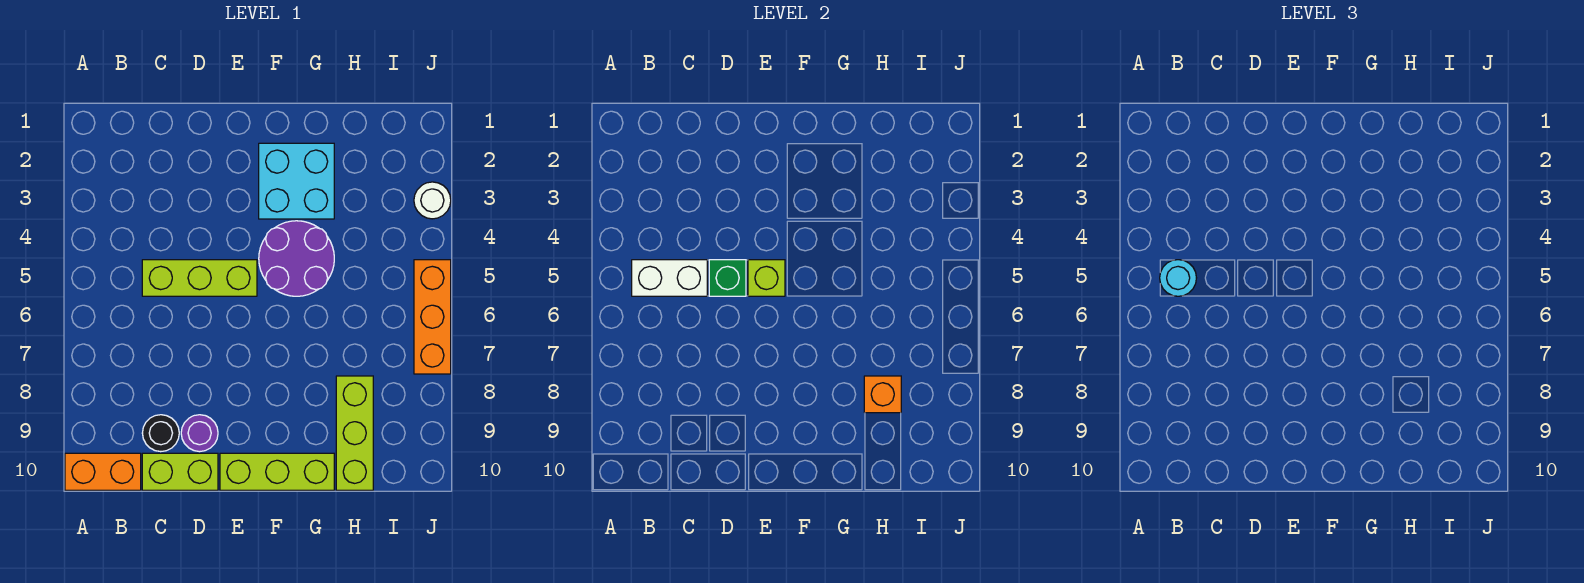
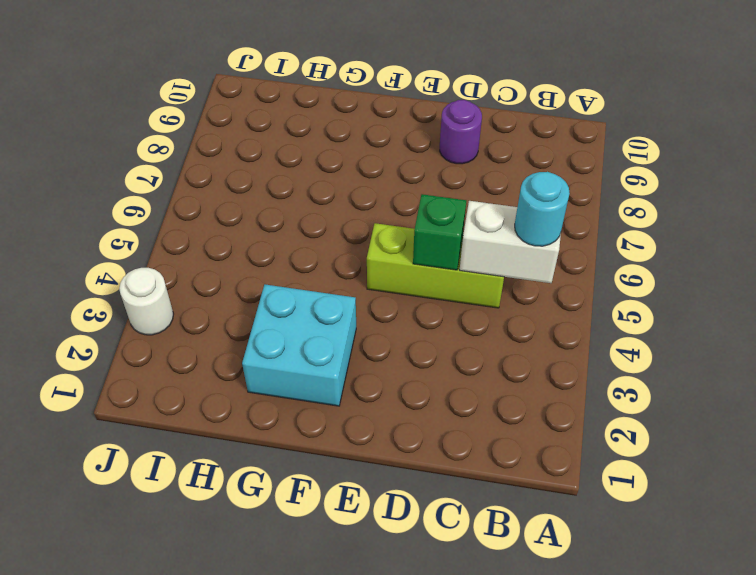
none -> orange 1x2 brick [65,453,141,490]
none -> black 1x1 round brick [142,415,179,452]
none -> lime 1x2 brick [142,453,218,490]

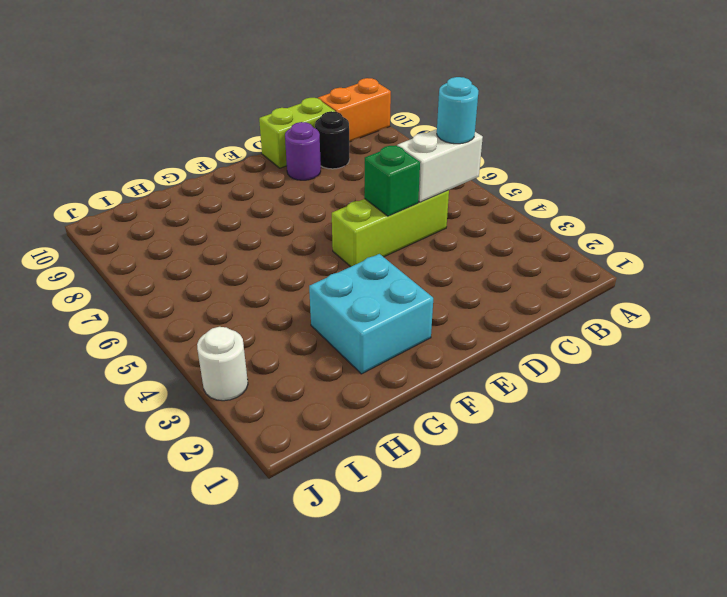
none -> lime 1x3 brick [220,453,334,490]
none -> purple 2x2 round brick [259,221,334,296]
none -> lime 1x3 brick [336,376,373,490]

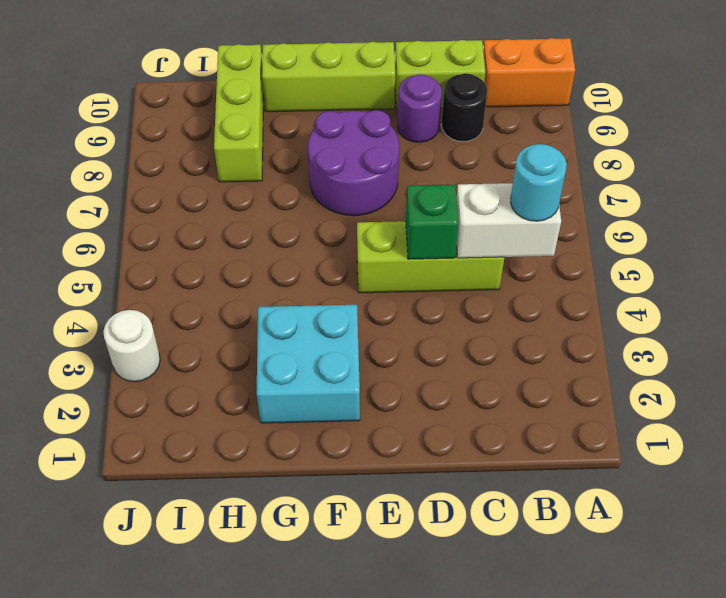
purple 2x2 round brick [308,110,399,216] -> purple 2x2 round brick moved to [259,221,334,296]
none -> orange 1x3 brick [414,260,451,374]
none -> lime 1x1 brick [748,260,785,296]
none -> orange 1x1 brick [864,376,901,413]

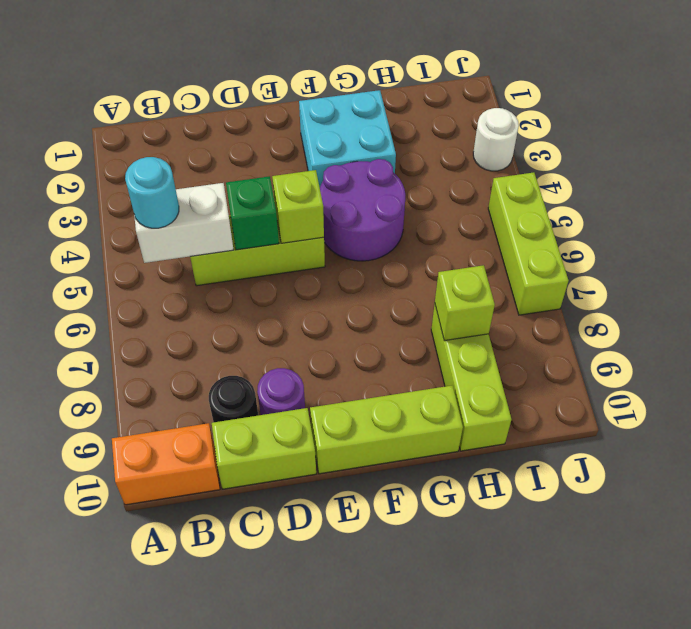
lime 1x1 brick [435,265,495,341] -> orange 1x1 brick [864,376,901,413]
lime 1x3 brick [488,172,569,315] -> orange 1x3 brick [414,260,451,374]

